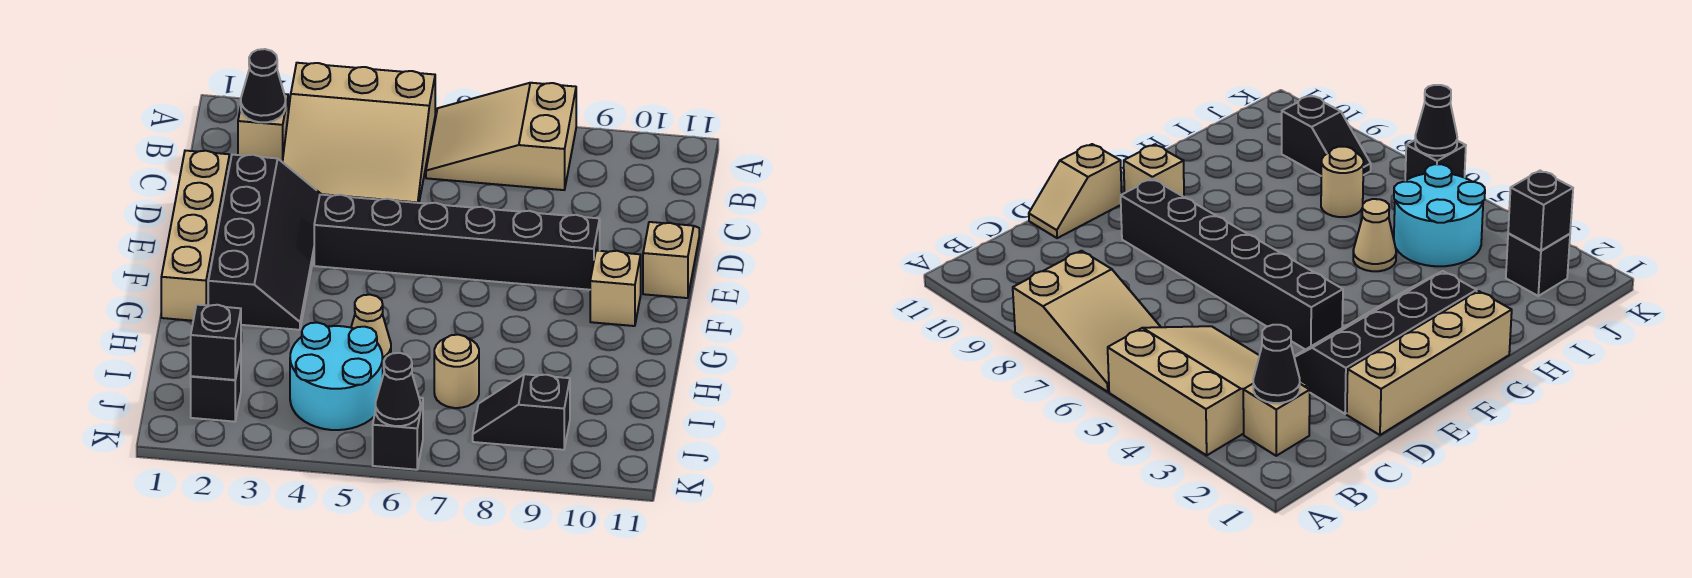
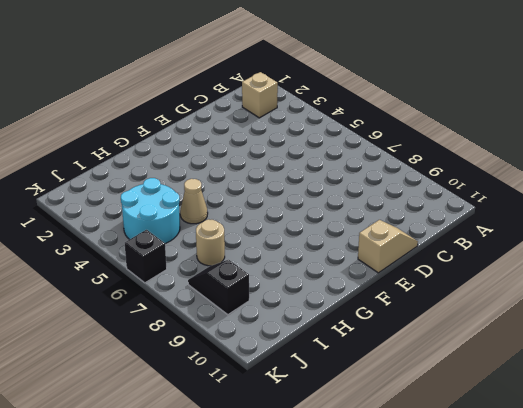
none -> tan 3x3 slope [283,63,435,203]
none -> tan 2x3 slope [426,83,576,190]
none -> tan 1x4 brick [161,151,230,321]

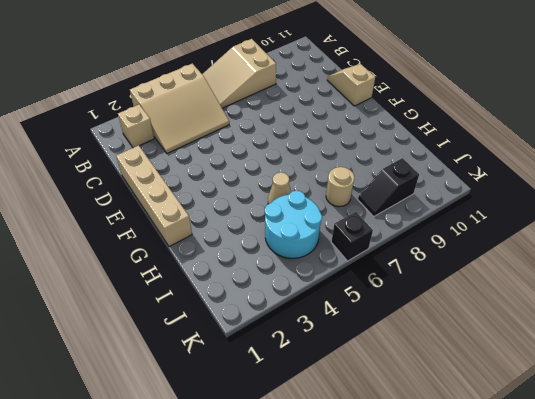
none -> black 2x4 slope [208,155,322,330]
none -> black 1x6 brick [314,195,600,290]
none -> tan 1x1 brick [590,251,641,326]

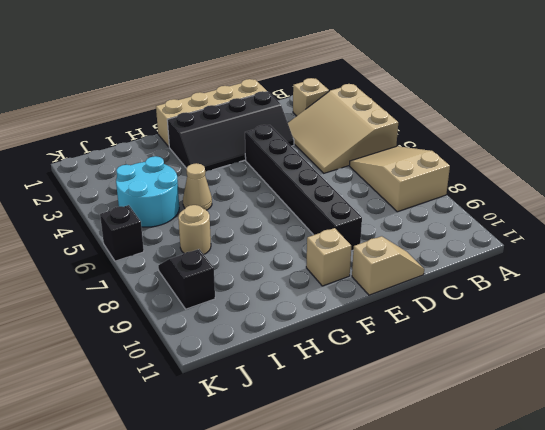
none -> black 1x1 brick [191,353,241,422]
none -> black 1x1 cone [241,49,286,122]
none -> black 1x1 brick [191,305,241,380]

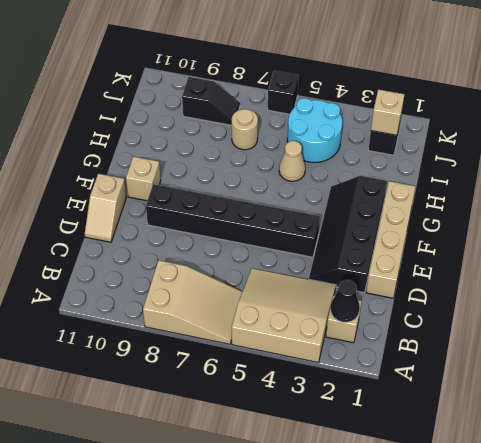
tan 1x1 brick [371,89,405,135] -> black 1x1 brick [191,305,241,380]
none -> black 1x1 cone [376,353,420,426]

